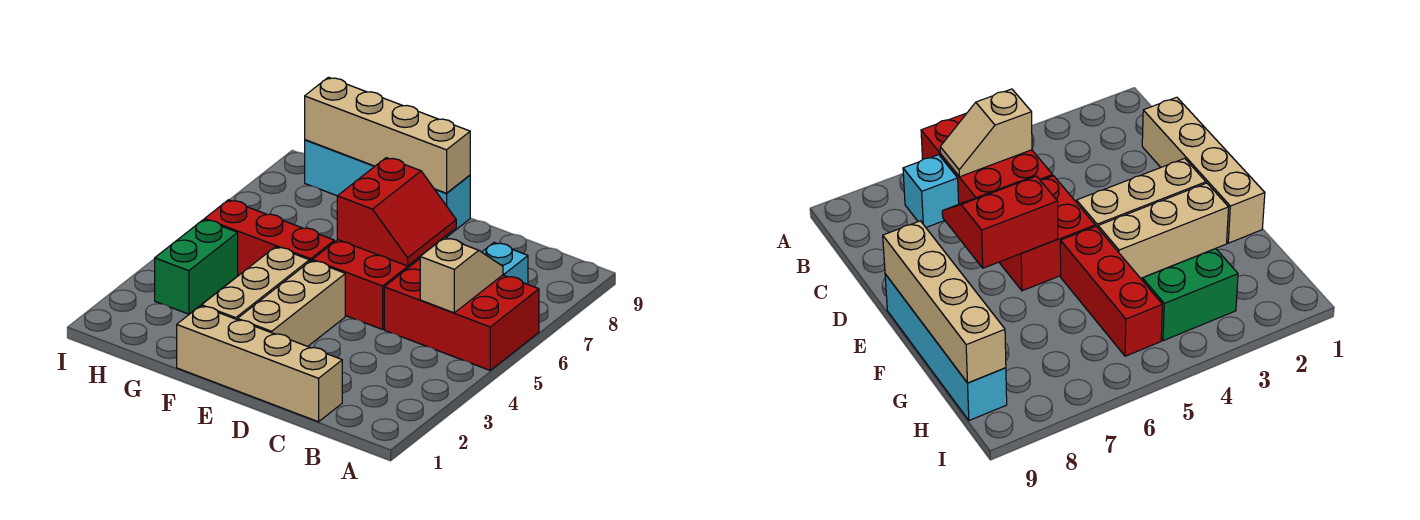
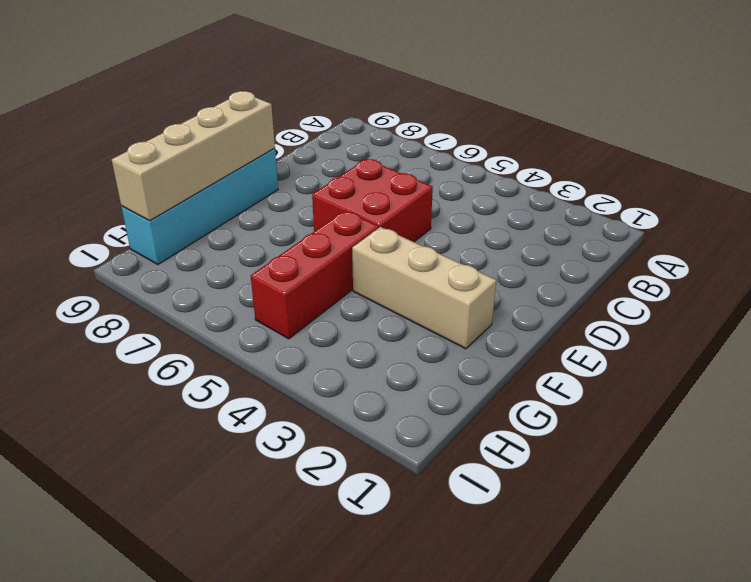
none -> red 2x3 brick [384,259,539,370]
none -> cyan 1x1 brick [482,243,528,284]
none -> tan 1x4 brick [177,306,342,422]

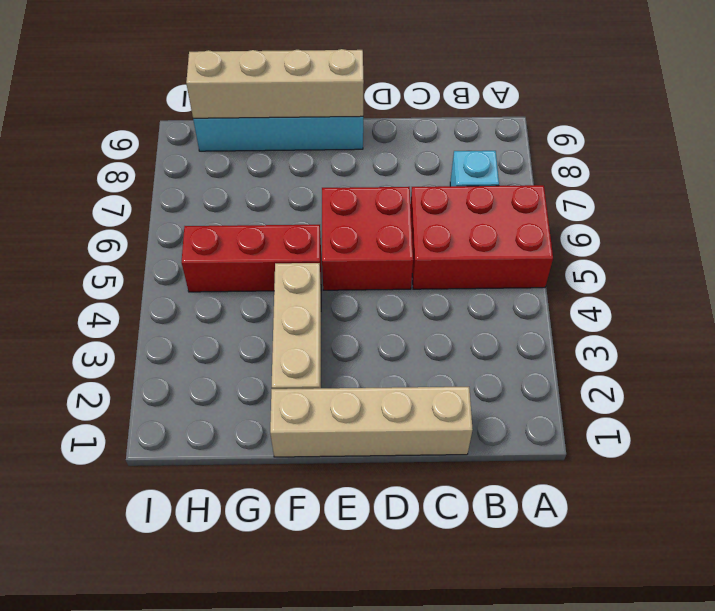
none -> tan 1x3 brick [238,261,345,346]
none -> green 1x2 brick [155,220,238,314]
none -> tan 1x2 slope [420,237,503,313]

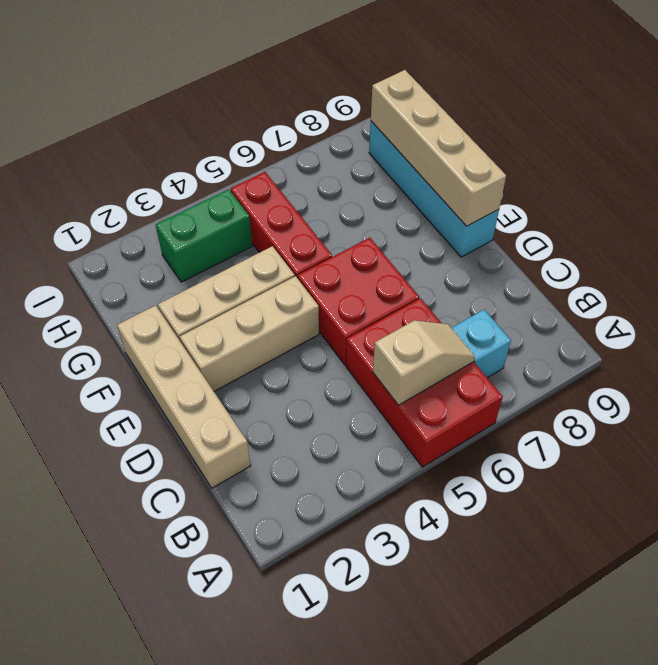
none -> red 2x2 slope [337,158,456,266]

